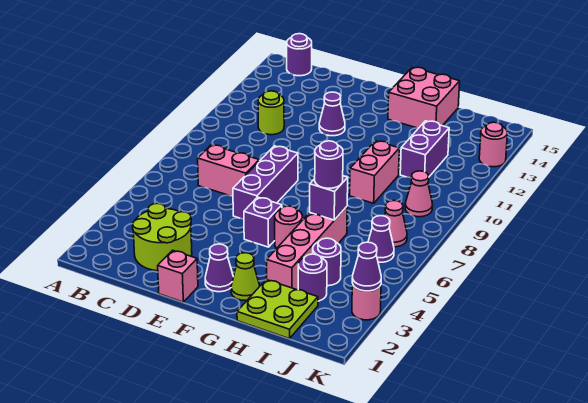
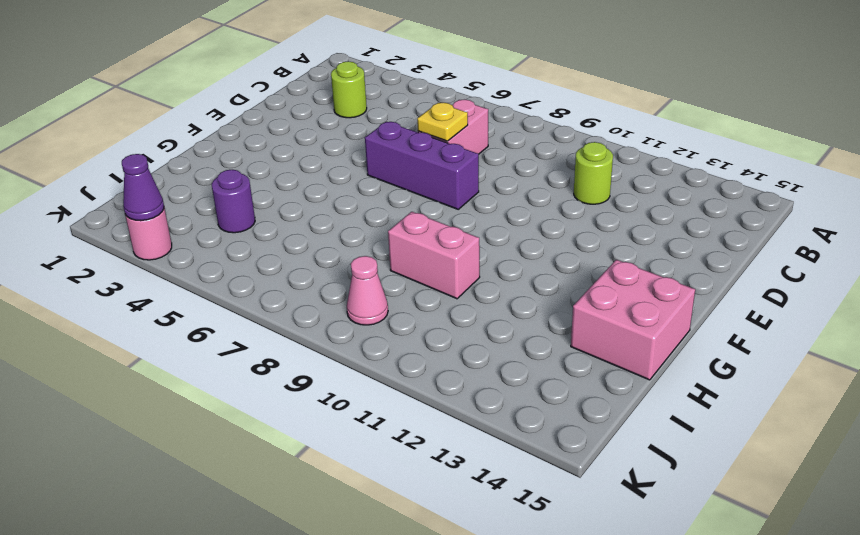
lime 1x1 round brick [331,61,367,118] -> lime 2x2 round brick [133,203,192,271]
yellow 1x1 plate [417,103,468,141] -> none
none -> purple 1x1 round brick [287,34,312,76]
none -> pink 1x1 brick [158,250,198,302]
none -> purple 1x1 cone [319,92,345,136]

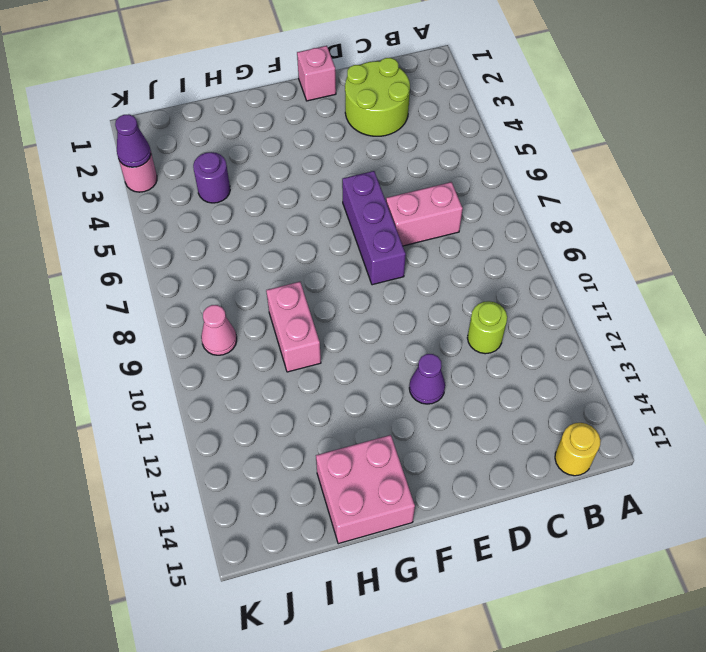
yellow 1x1 round brick [555,423,601,476] -> purple 1x1 round brick [287,34,312,76]
none -> purple 1x1 cone [205,244,233,292]
none -> purple 1x1 brick [244,197,282,247]
none -> lime 1x1 cone [231,253,260,300]

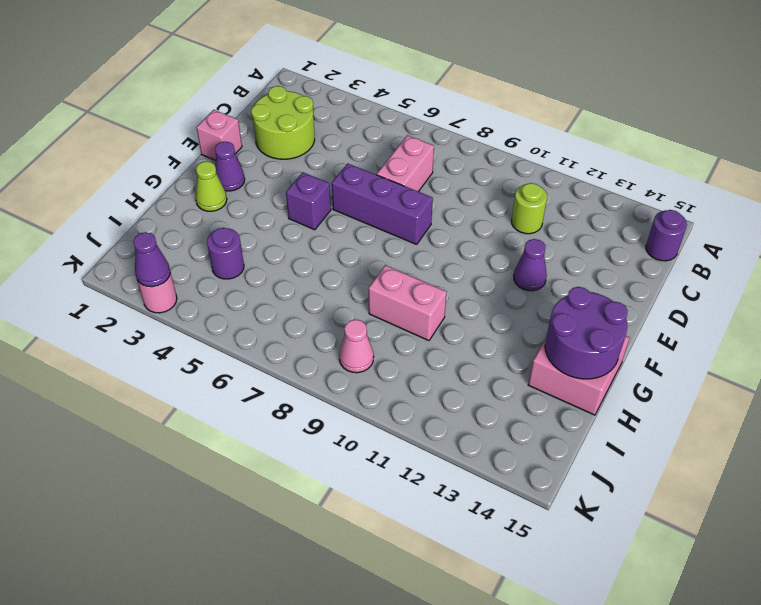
purple 2x2 round brick [545,287,628,379] -> none
none -> pink 1x1 round brick [275,206,303,248]
none -> lime 2x2 plate [237,279,318,339]
none -> pink 1x4 brick [267,207,347,290]

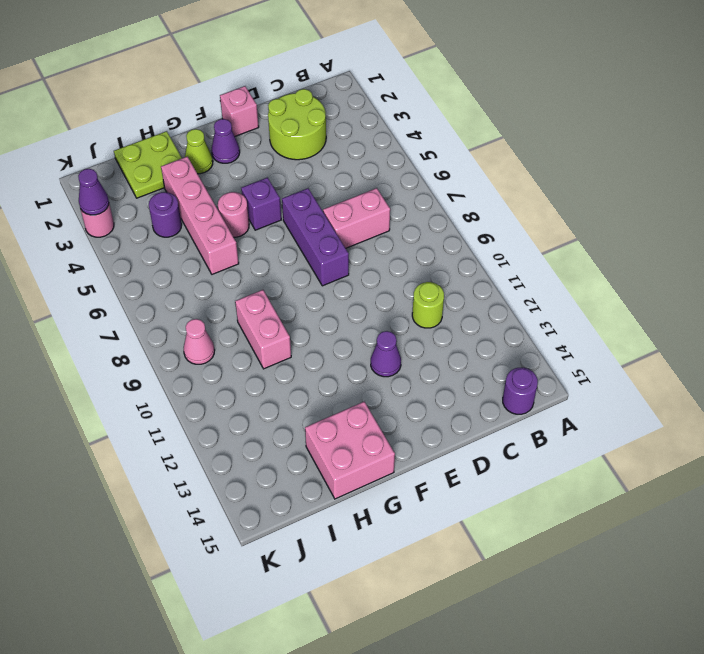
none -> purple 1x1 round brick [298,254,327,301]
none -> purple 1x2 brick [400,121,449,178]
none -> purple 1x1 cone [368,216,394,262]

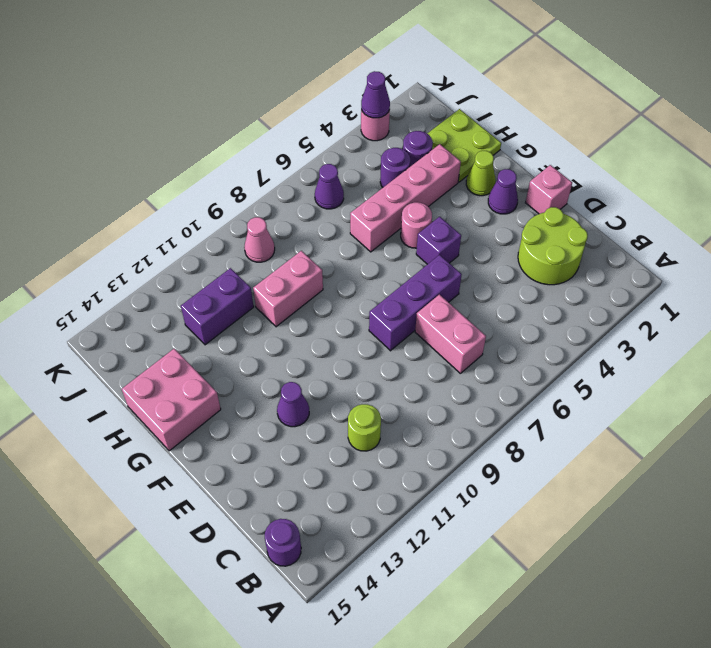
none -> pink 1x1 cone [385,201,407,247]
none -> pink 1x1 round brick [479,122,507,167]
none -> purple 1x1 brick [310,176,348,220]

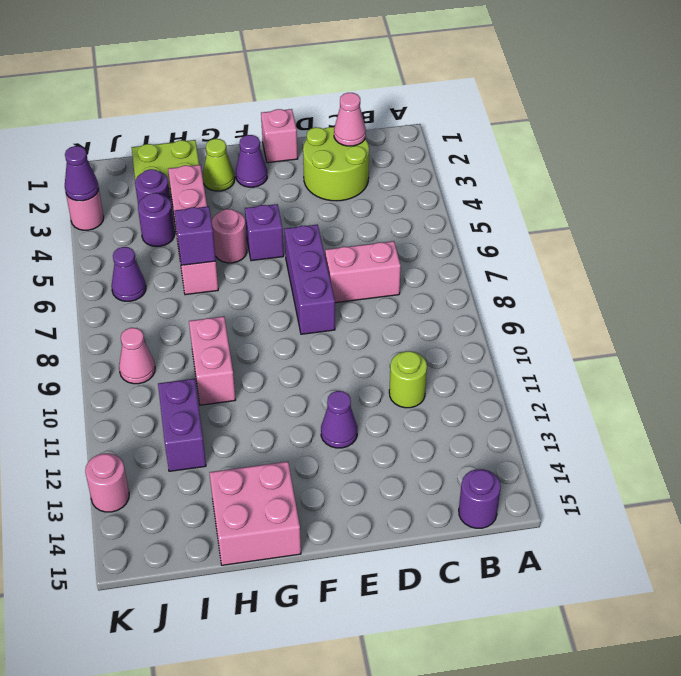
pink 1x1 cone [334,93,366,146] -> pink 1x1 cone moved to [385,201,407,247]
none -> purple 1x1 round brick [315,141,343,188]

